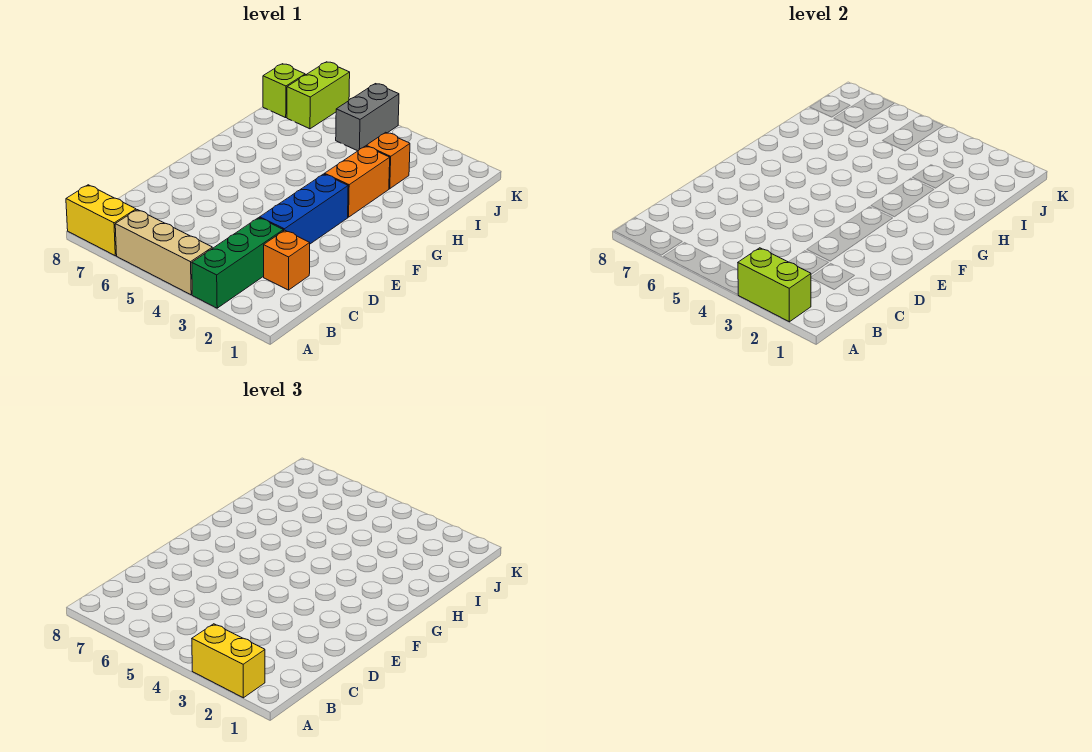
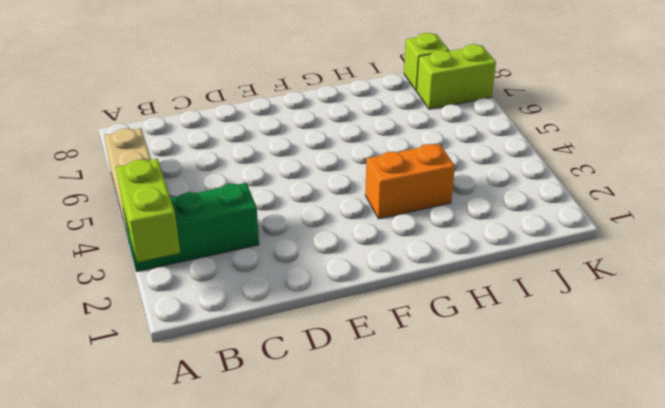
none -> yellow 1x2 brick [66,185,136,256]
none -> orange 1x1 brick [264,230,310,290]
none -> blue 1x3 brick [260,174,348,244]

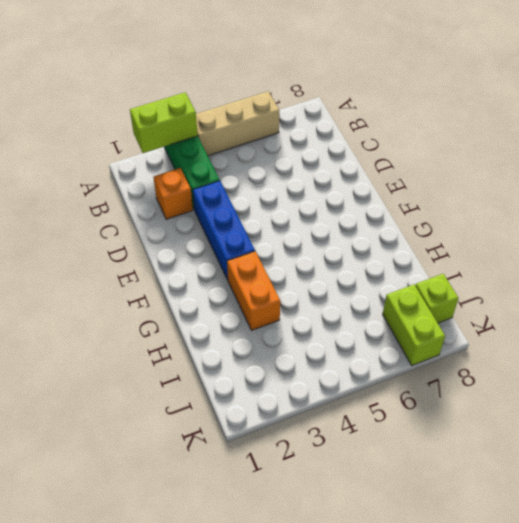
none -> yellow 1x2 brick [66,185,136,256]
none -> orange 1x1 brick [366,132,410,189]
none -> grey 1x2 brick [336,84,399,151]

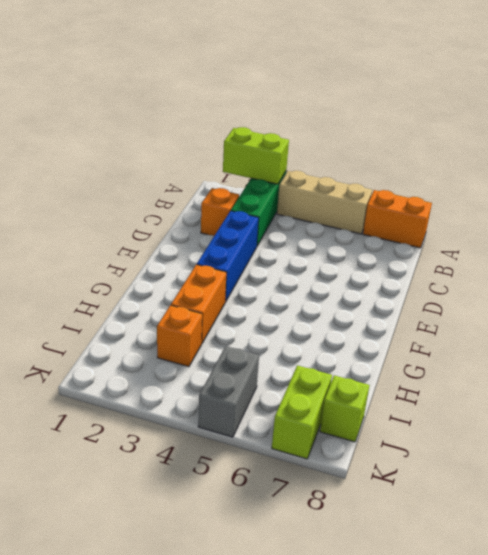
orange 1x2 brick [363,190,432,248] -> yellow 1x2 brick [66,185,136,256]
none -> yellow 1x2 brick [192,624,265,698]

